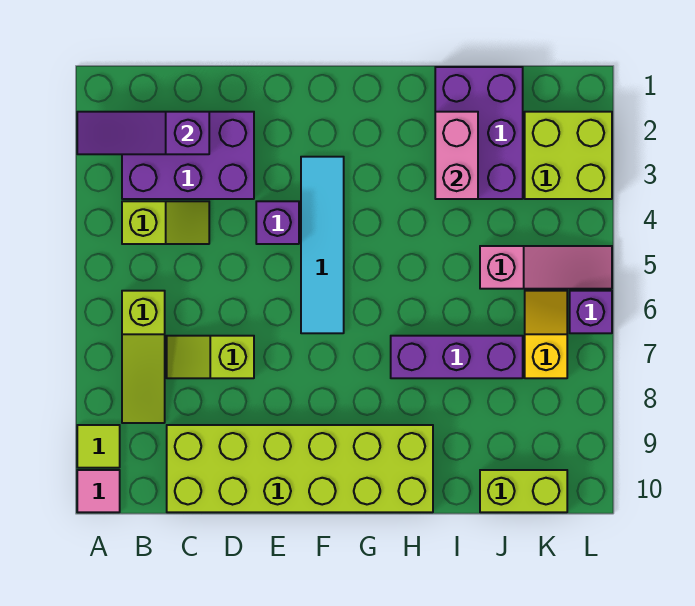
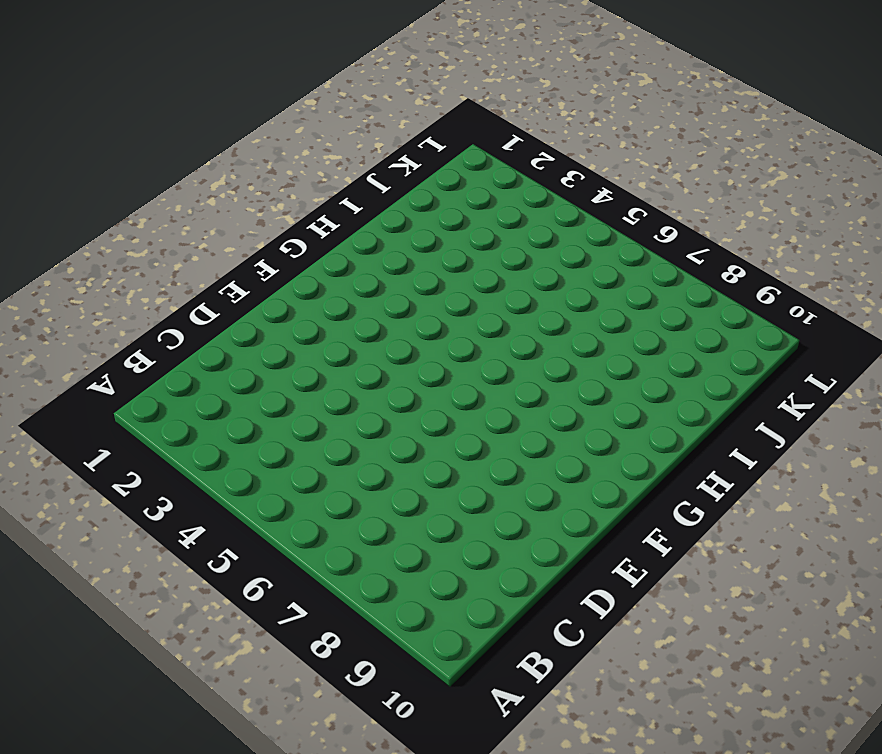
none -> lime 1x1 tile [77,425,120,468]
none -> pink 1x1 tile [77,470,120,512]
none -> purple 2x3 brick [122,112,254,199]

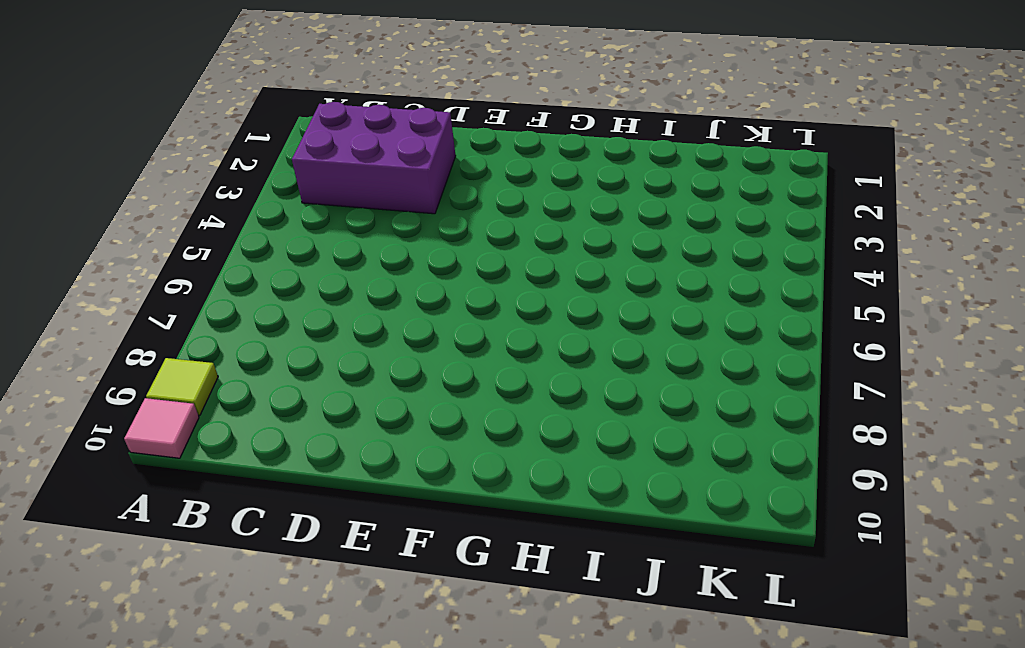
none -> lime 1x2 slope [122,201,209,244]
none -> lime 1x3 slope [122,291,165,423]
none -> lime 1x2 slope [167,336,254,378]

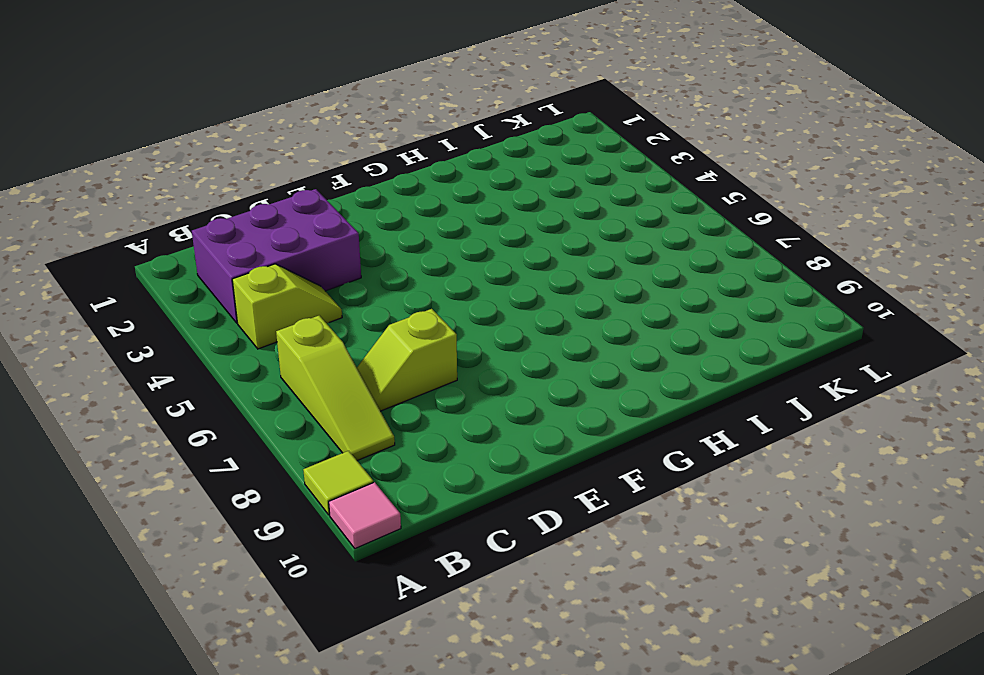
none -> lime 2x6 brick [167,425,433,512]
none -> purple 1x1 brick [256,201,299,244]
none -> cyan 1x4 tile [301,157,344,333]

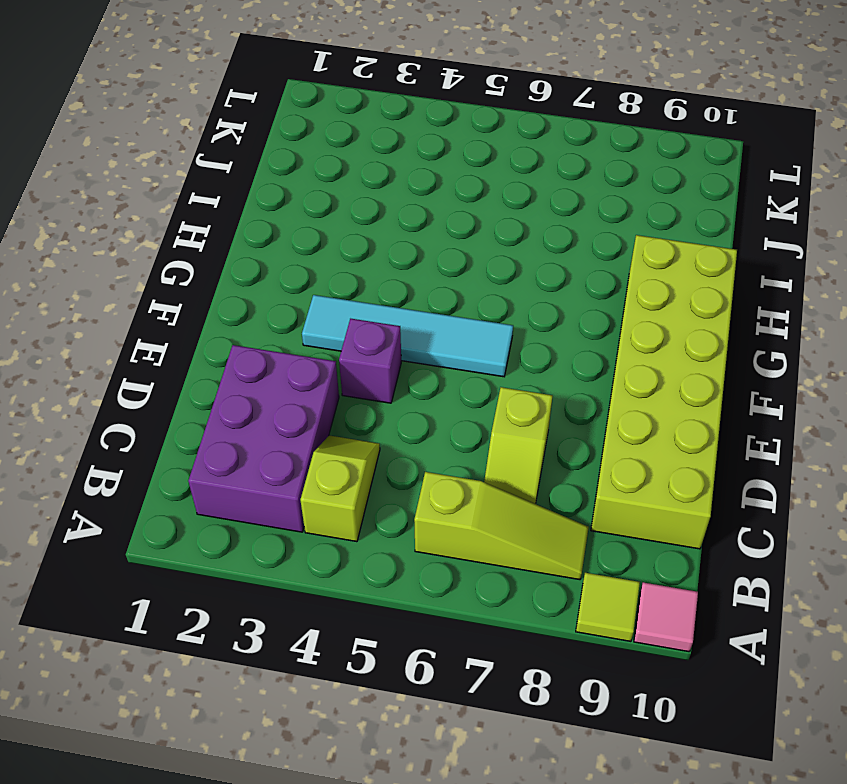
none -> purple 1x3 brick [391,336,523,378]
none -> purple 2x3 brick [435,67,523,199]
none -> pink 1x3 slope [480,246,612,289]

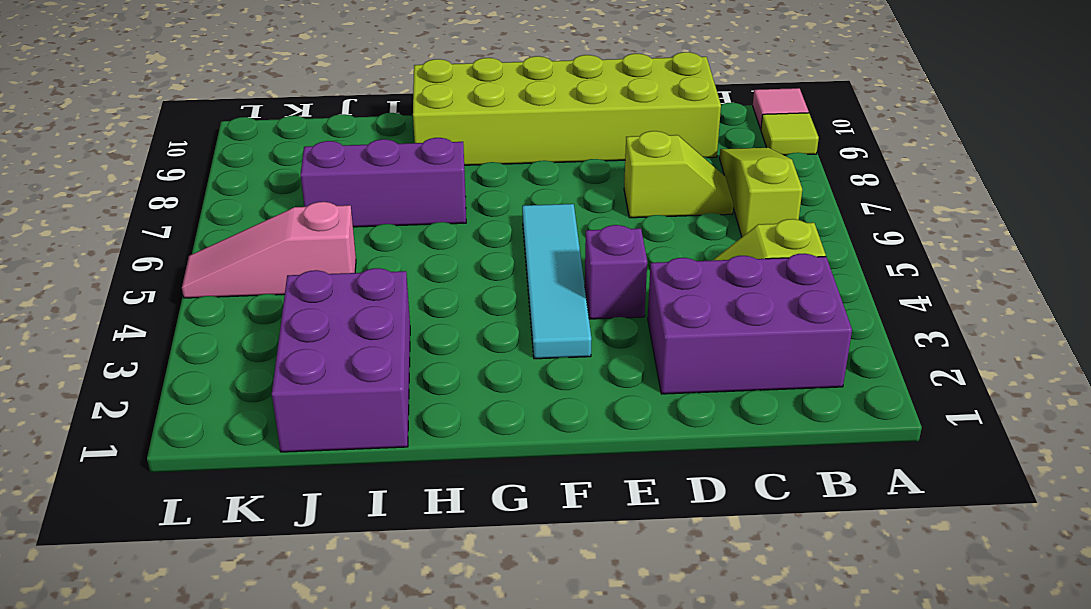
none -> lime 1x2 brick [480,470,567,512]
none -> lime 2x2 brick [525,112,612,199]
none -> yellow 1x2 slope [525,291,567,378]

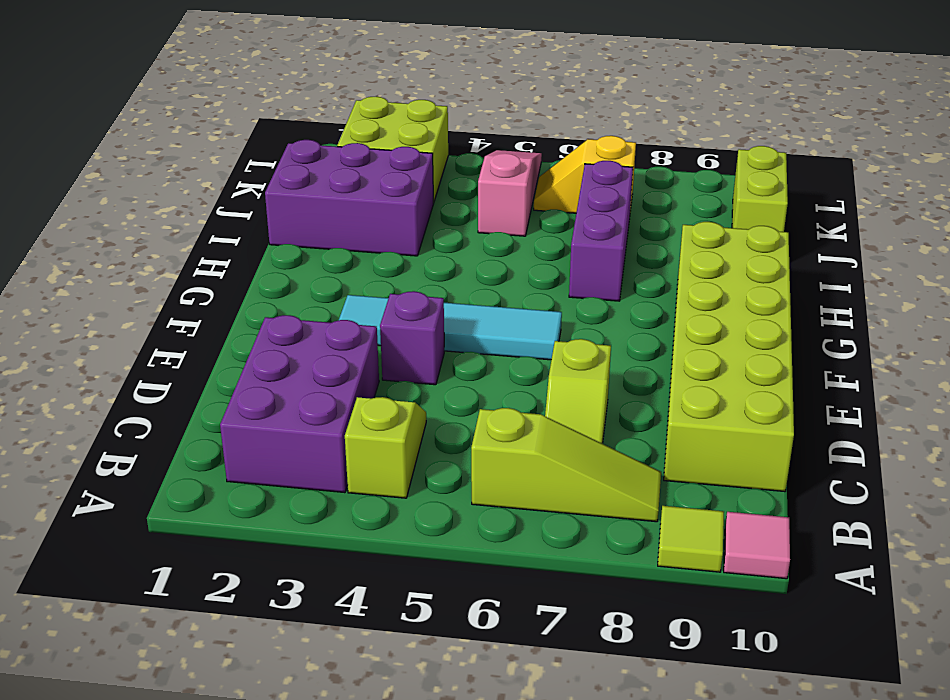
none -> purple 1x1 brick [570,291,612,333]
none -> purple 1x3 slope [77,112,209,154]
none -> pink 1x2 brick [435,112,478,199]

